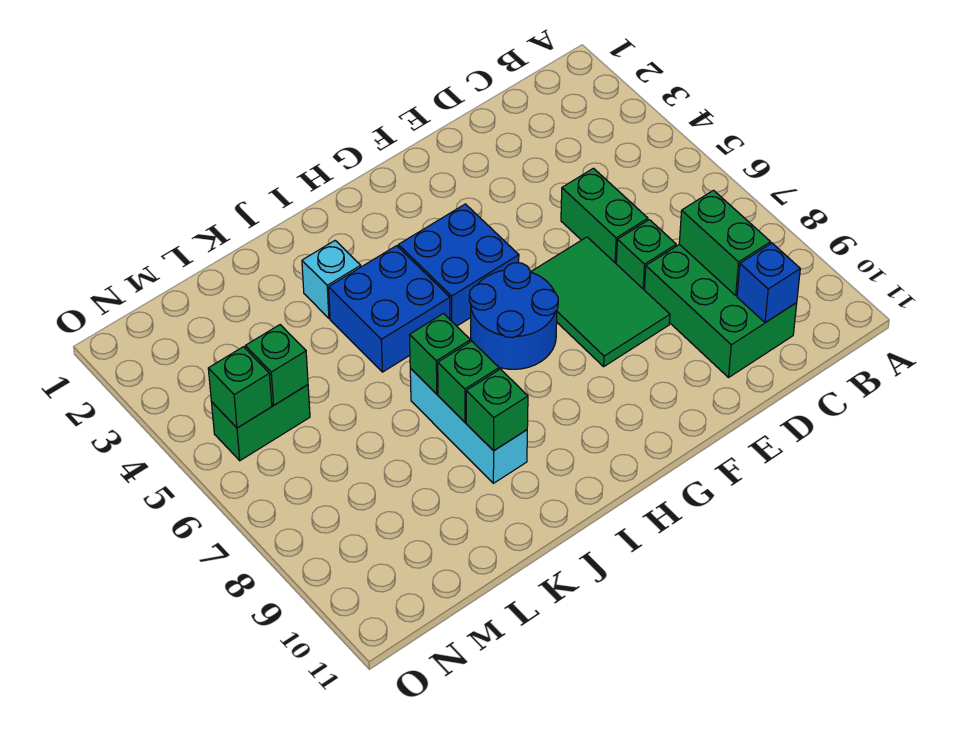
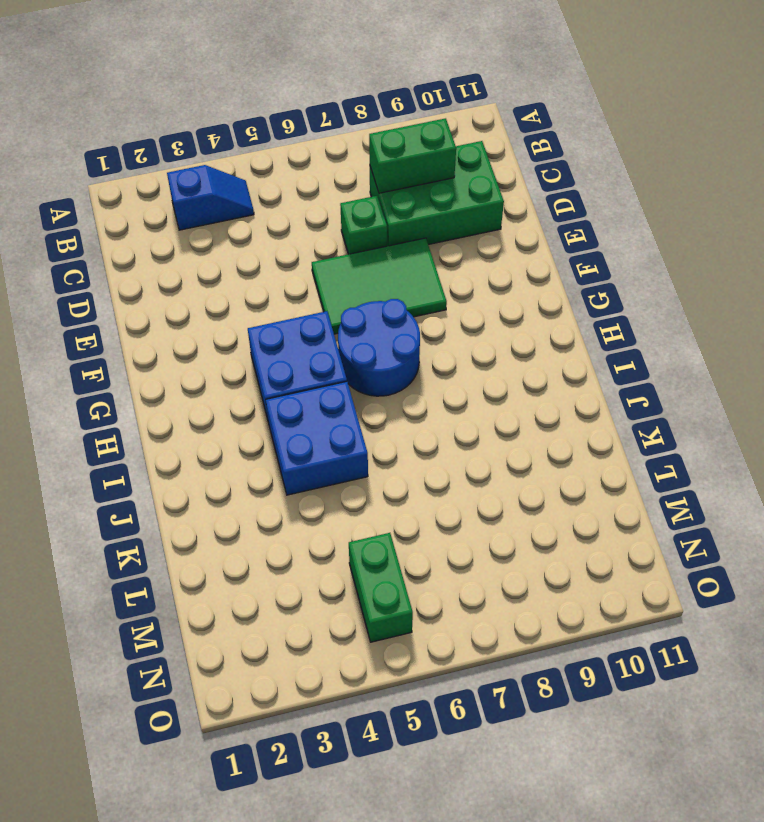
blue 1x2 slope [167,165,254,230] -> none
none -> green 1x2 brick [561,168,648,263]
none -> cyan 1x1 brick [302,241,361,318]
none -> cyan 1x3 brick [410,368,527,483]

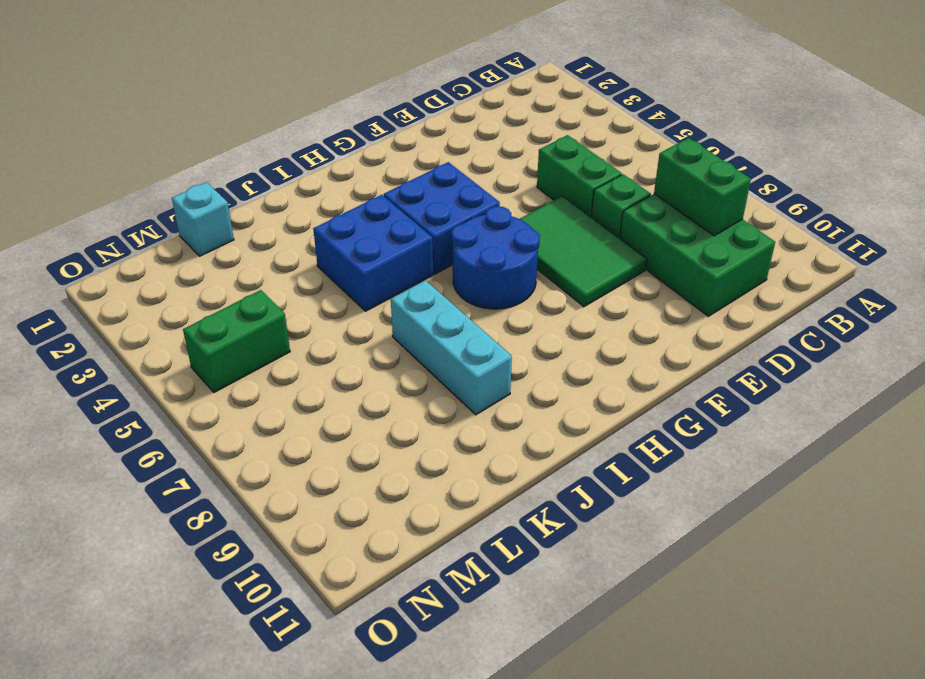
cyan 1x1 brick [172,182,234,256] -> cyan 1x1 brick moved to [302,241,361,318]
none -> blue 1x1 brick [737,243,800,323]
none -> green 1x1 brick [410,314,470,394]
none -> green 1x1 brick [438,341,499,422]

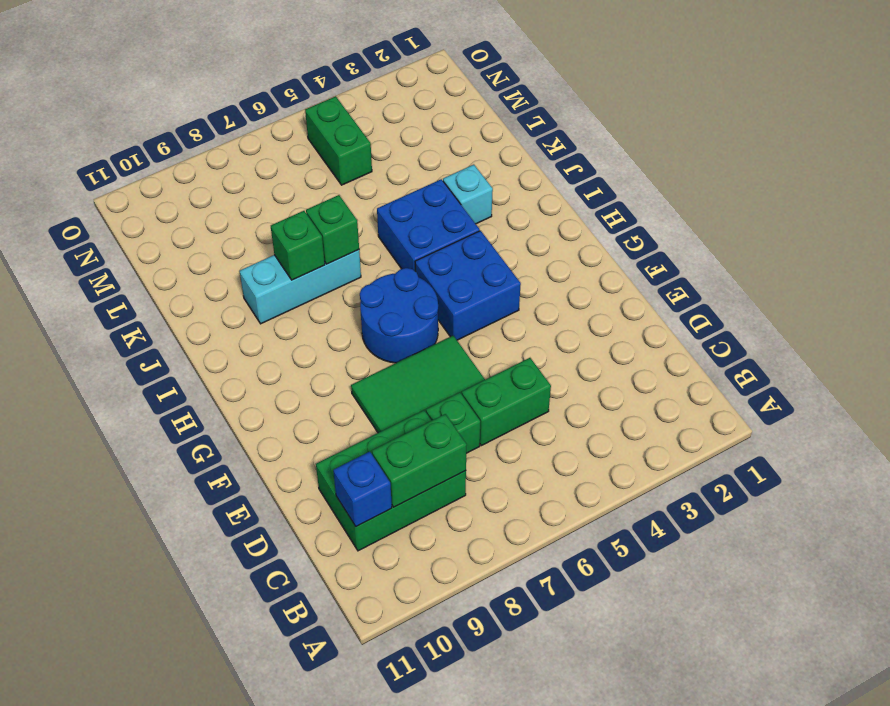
none -> green 1x1 brick [466,369,528,451]
none -> green 1x1 brick [245,325,308,405]
none -> green 1x1 brick [208,347,272,428]

